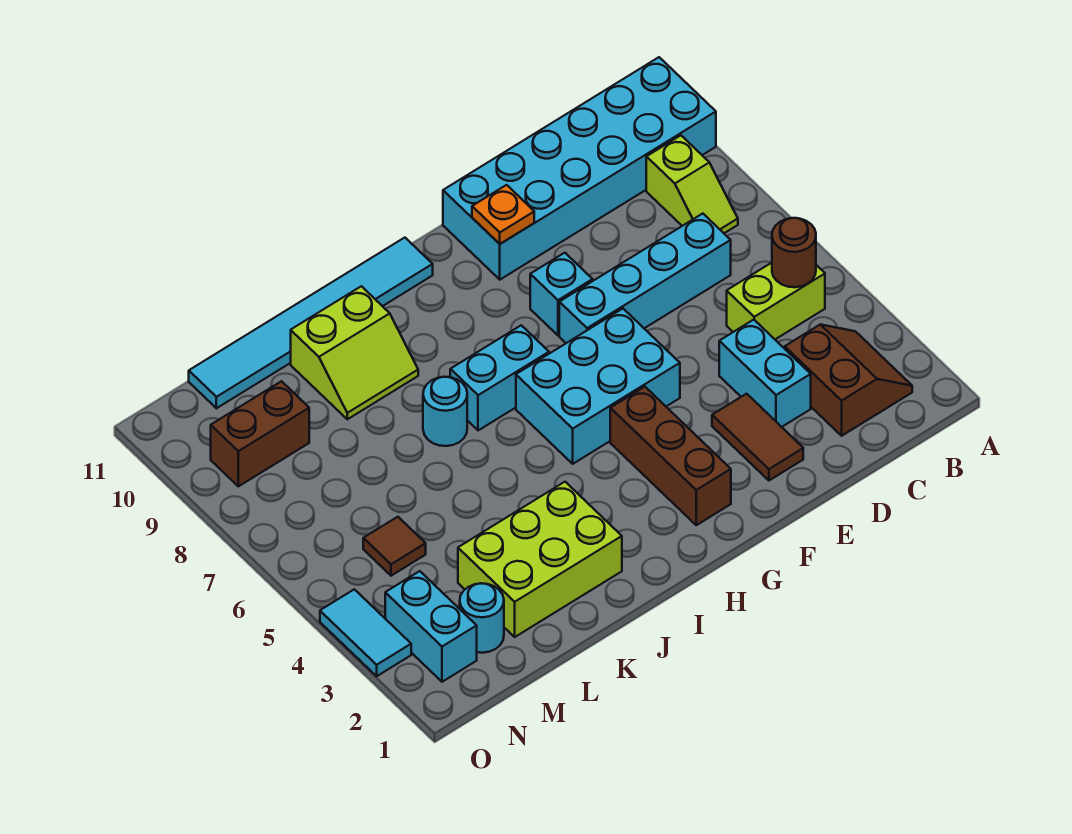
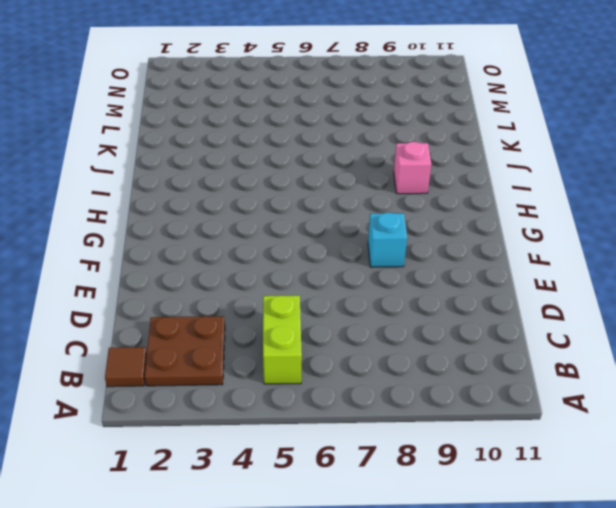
brown 1x1 tile [105,347,147,387] -> brown 1x1 tile moved to [363,517,426,576]
brown 2x2 plate [145,316,225,386] -> brown 2x2 slope [785,325,912,436]
pink 1x1 brick [394,142,431,194] -> none
none -> cyan 2x6 brick [443,57,716,280]
none -> lime 1x2 slope [646,135,738,233]
none -> cyan 1x4 brick [559,214,731,343]

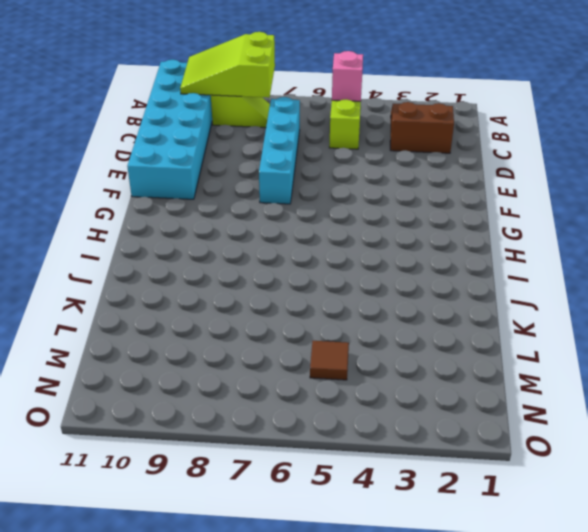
lime 2x3 slope [180,32,275,98] -> none
pink 1x1 brick [332,51,363,101] -> brown 1x1 round brick [772,218,816,287]
none -> cyan 1x2 brick [719,320,811,427]
none -> brown 1x2 tile [712,394,803,480]
none -> cyan 2x3 brick [516,309,680,464]

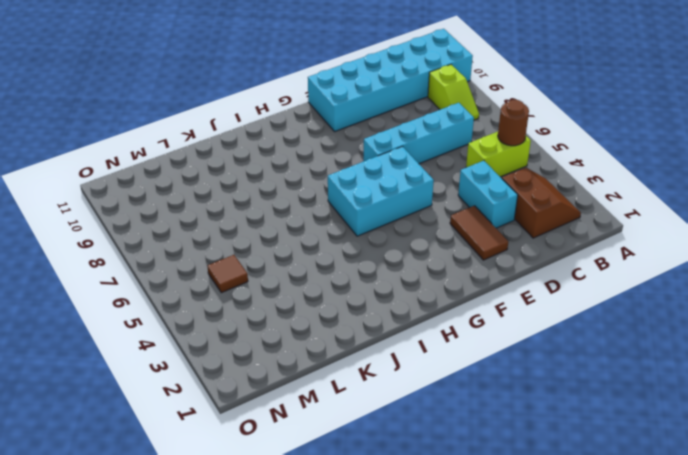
none -> cyan 1x1 brick [530,253,593,335]
none -> brown 1x3 brick [610,387,731,525]
none -> cyan 1x2 brick [450,325,549,431]

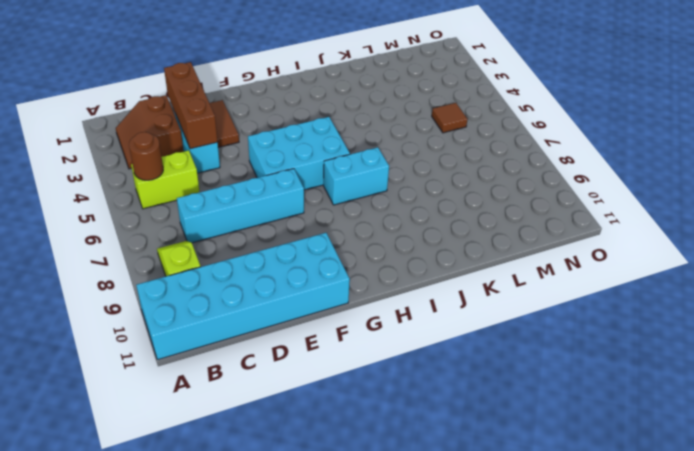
brown 1x3 brick [164,62,218,149] -> brown 1x3 brick moved to [610,387,731,525]
none -> cyan 1x1 brick [530,253,593,335]
none -> cyan 1x6 tile [189,238,433,408]
none -> lime 2x3 brick [458,482,622,637]

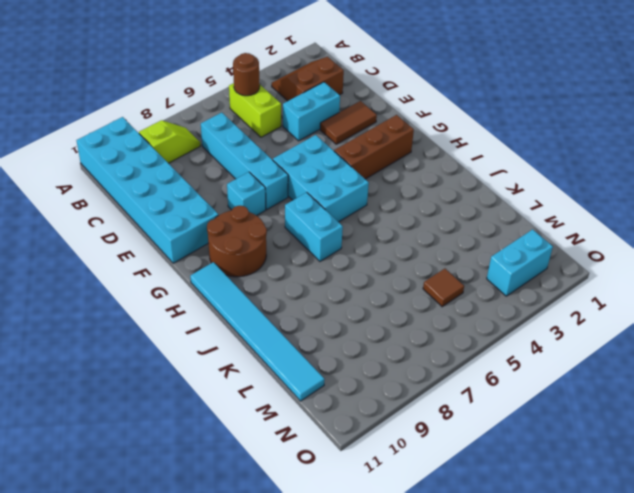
brown 2x2 round brick [207,206,267,277] -> none
none -> lime 2x3 brick [458,482,622,637]
none -> cyan 1x1 round brick [423,377,467,446]
none -> lime 2x2 slope [291,286,418,419]

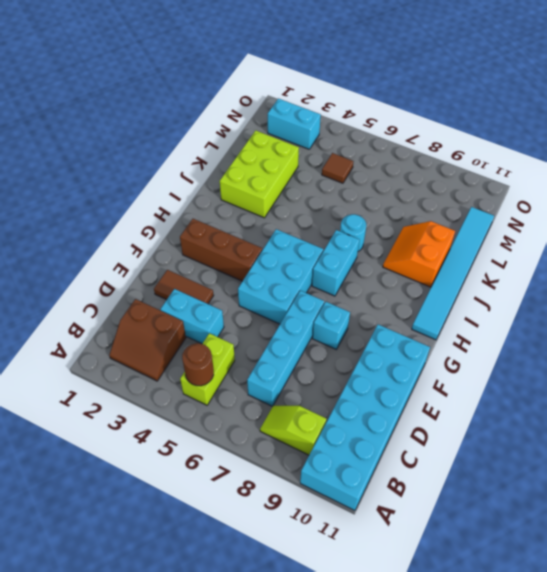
orange 2x2 slope [383,221,455,287] -> lime 2x2 slope [291,286,418,419]
none -> cyan 1x1 round brick [460,583,504,653]
none -> brown 1x2 brick [211,381,309,486]
none -> cyan 1x2 tile [320,589,411,676]

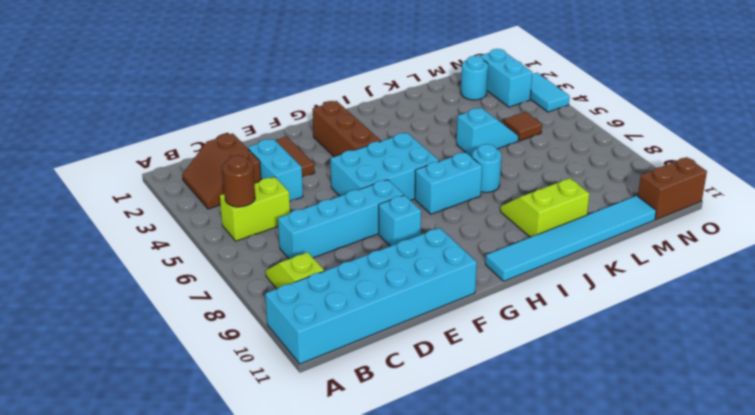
cyan 1x2 slope [457,108,519,157] -> none
brown 1x2 brick [638,157,707,220] -> brown 1x2 brick moved to [211,381,309,486]
none -> lime 2x3 brick [458,482,622,637]
none -> orange 1x1 plate [472,185,534,244]

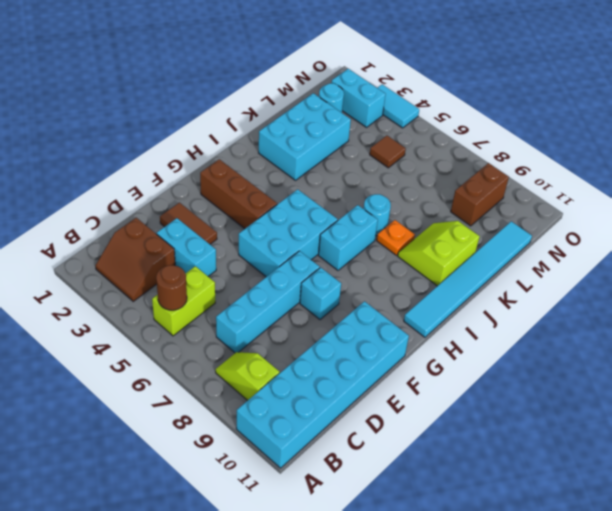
cyan 2x3 brick [259,93,351,180] -> lime 2x3 brick [458,482,622,637]
orange 1x1 plate [377,220,415,255] -> orange 1x1 plate moved to [472,185,534,244]

